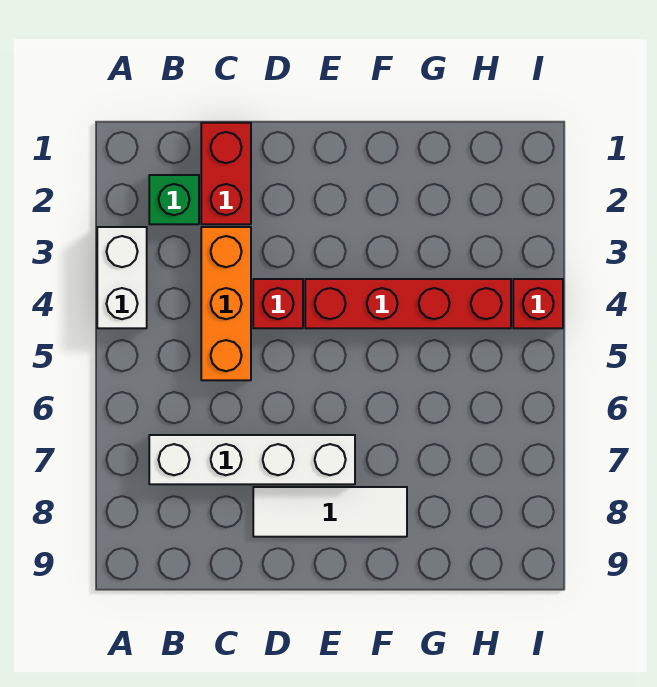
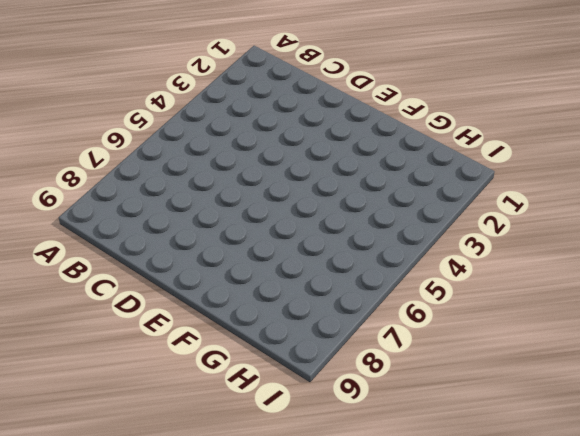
none -> white 1x2 brick [97,227,147,328]
none -> green 1x1 brick [149,175,199,224]

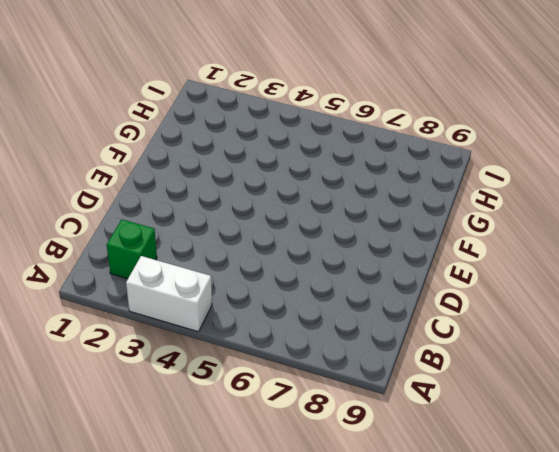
none -> white 1x4 brick [149,435,355,484]
none -> red 1x2 brick [201,123,251,224]

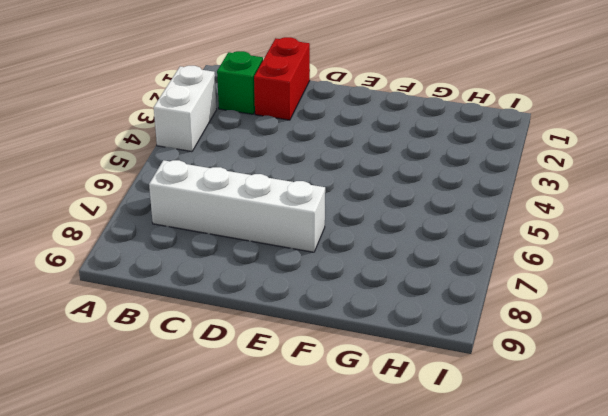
none -> orange 1x3 brick [201,227,251,380]
none -> red 1x1 brick [253,279,303,328]

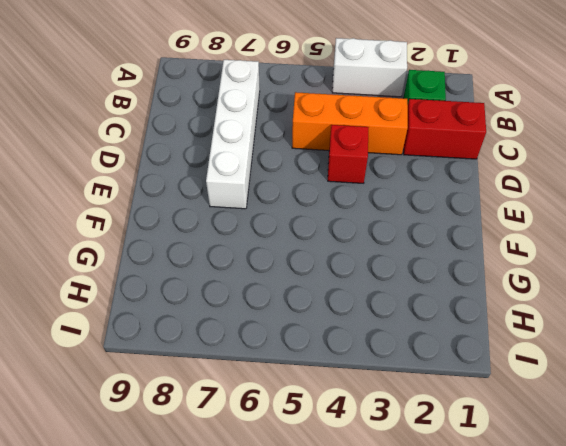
none -> white 1x3 tile [253,487,407,537]
none -> red 1x4 brick [305,279,511,328]

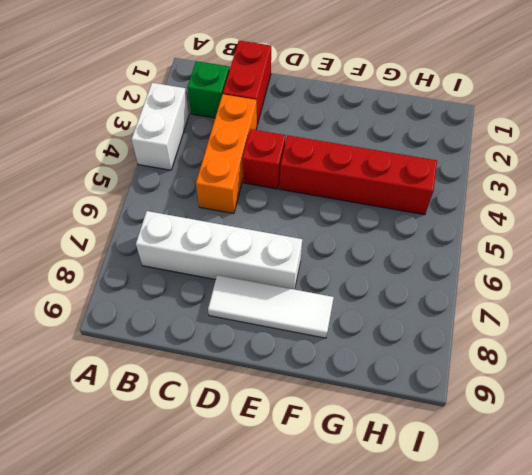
none -> red 1x1 brick [513,279,563,328]

